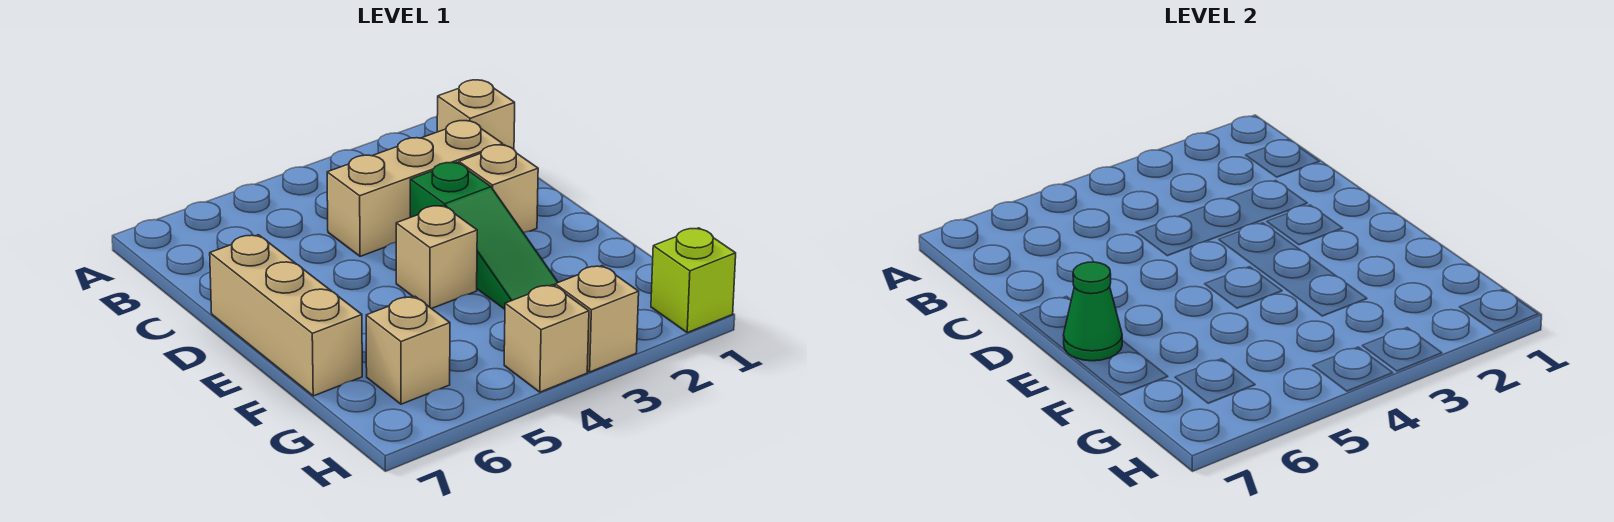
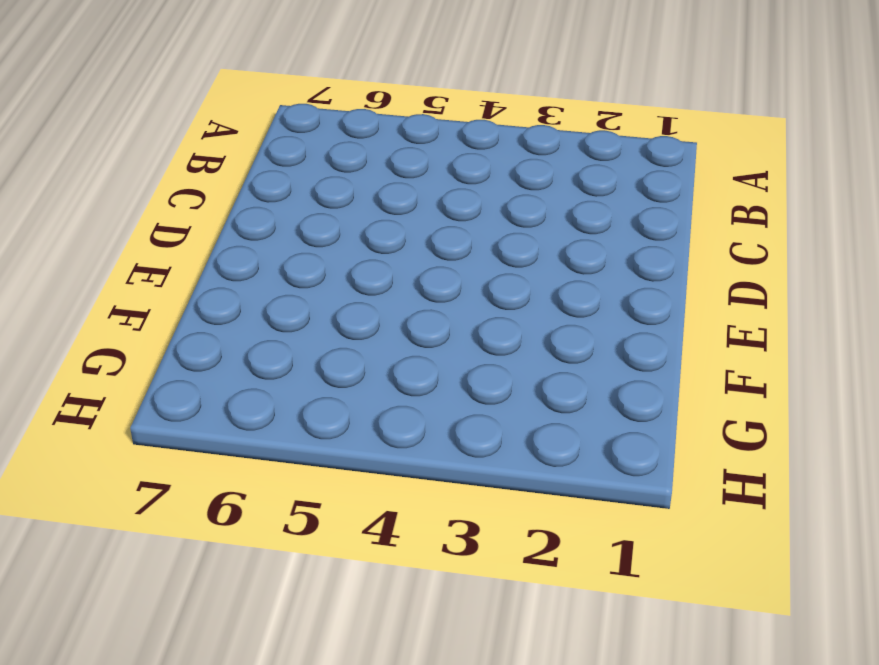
none -> tan 1x1 brick [437,80,515,149]
none -> tan 1x3 brick [327,121,503,256]

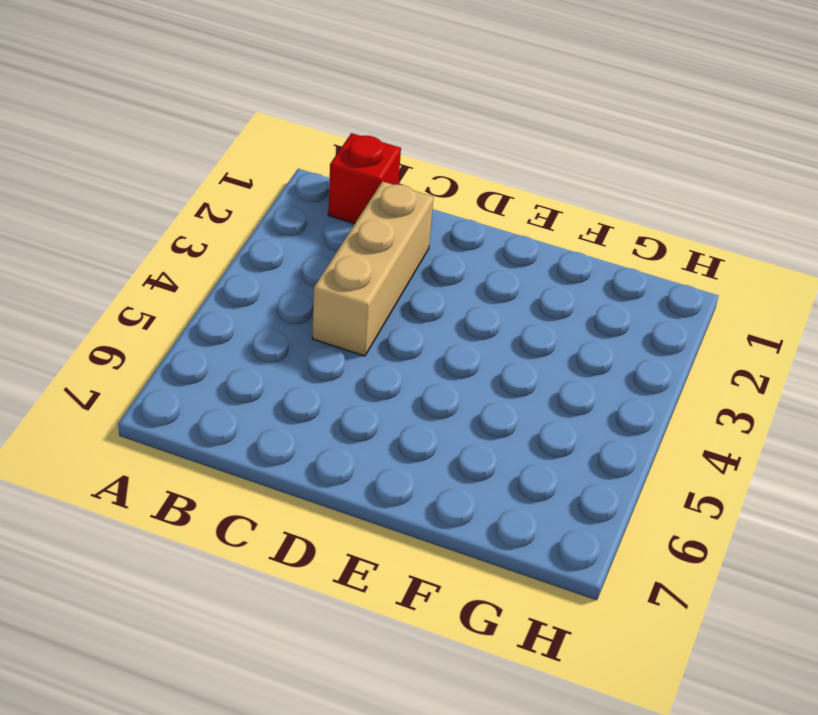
red 1x1 brick [328,133,401,224] -> tan 1x1 brick [437,80,515,149]
none -> tan 1x1 brick [459,145,538,233]
none -> green 1x3 slope [410,162,558,309]

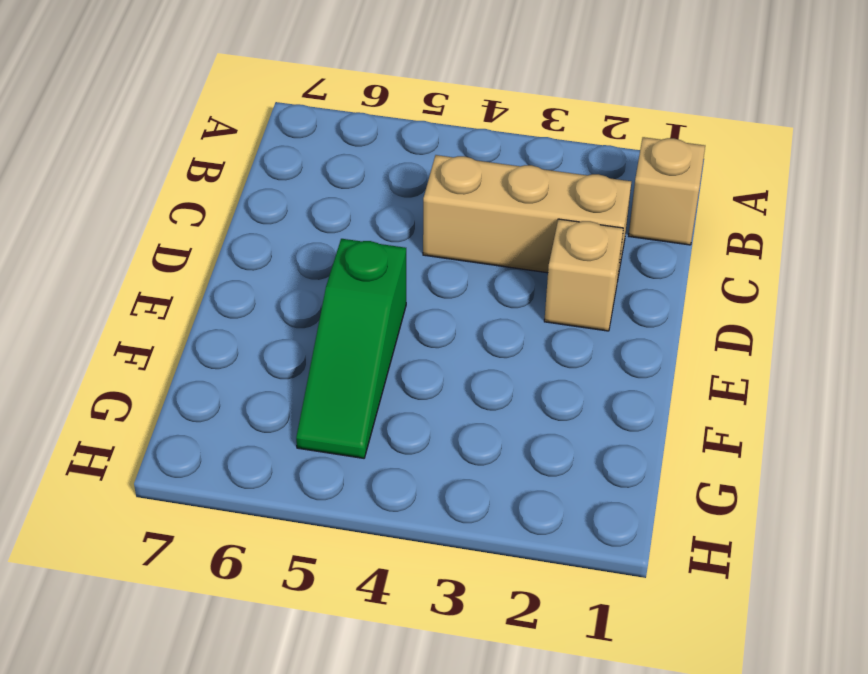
green 1x3 slope [296,239,406,458] -> green 1x3 slope moved to [410,162,558,309]
none -> tan 1x3 brick [210,235,362,396]
none -> tan 1x1 brick [396,206,477,309]

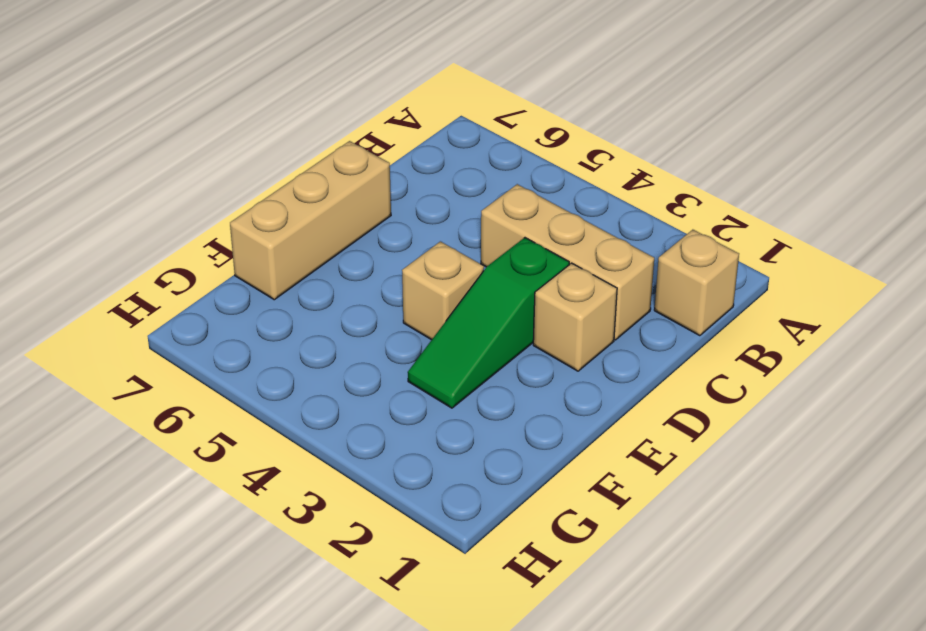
none -> tan 1x1 brick [366,296,450,404]
none -> lime 1x1 brick [651,228,736,333]

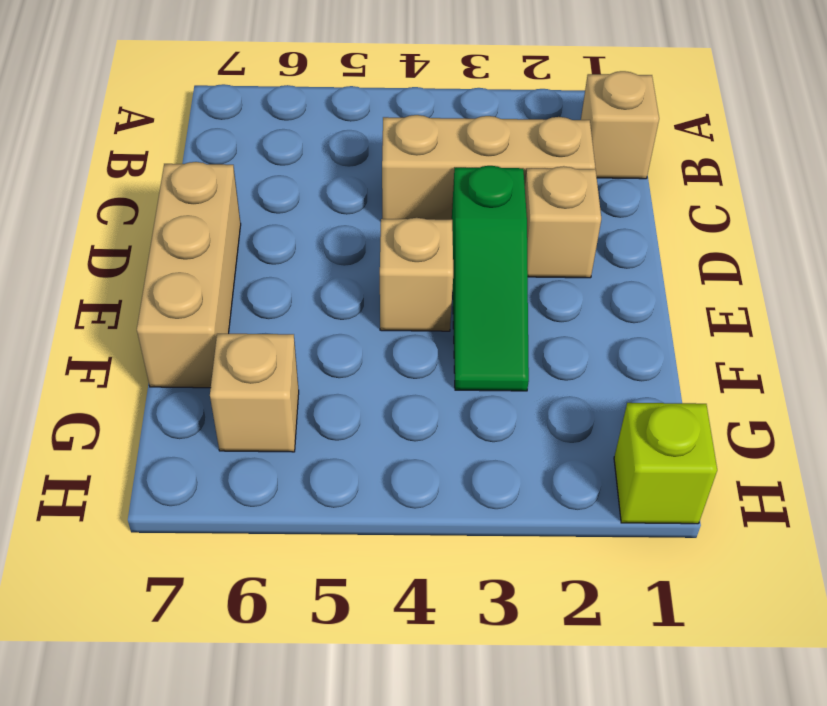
none -> tan 1x1 brick [555,266,639,372]
none -> tan 1x1 brick [504,285,589,392]

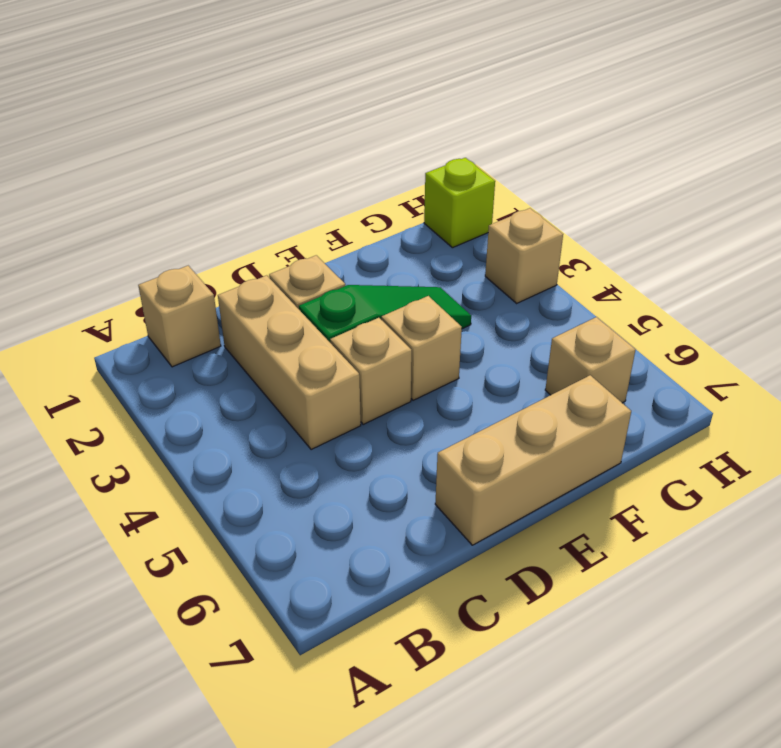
tan 1x1 brick [330,318,412,424] -> tan 1x1 brick moved to [504,285,589,392]
none -> green 1x1 cone [1063,262,1122,361]

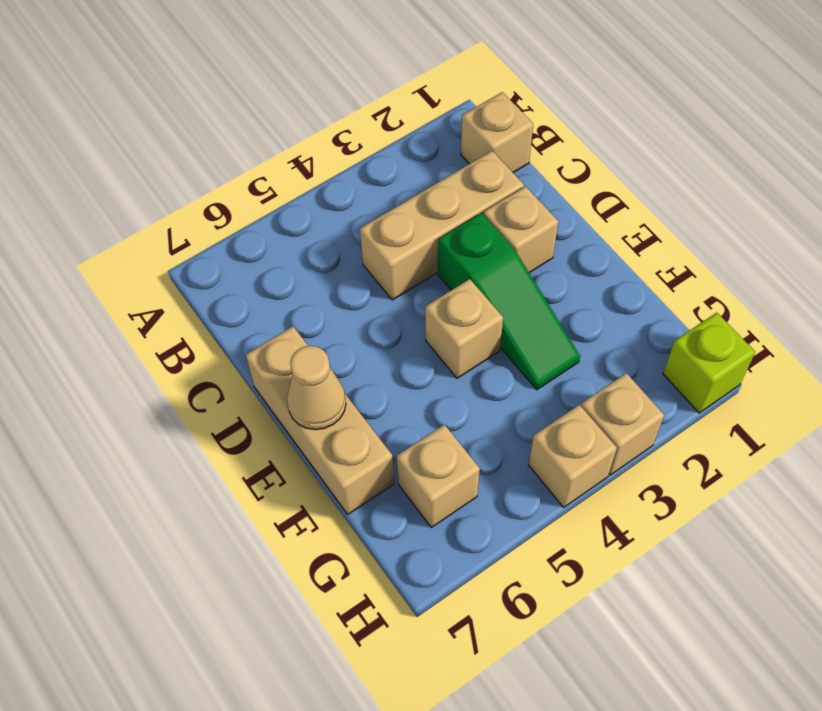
tan 1x1 cone [287,346,346,430] -> green 1x1 cone [1063,262,1122,361]

